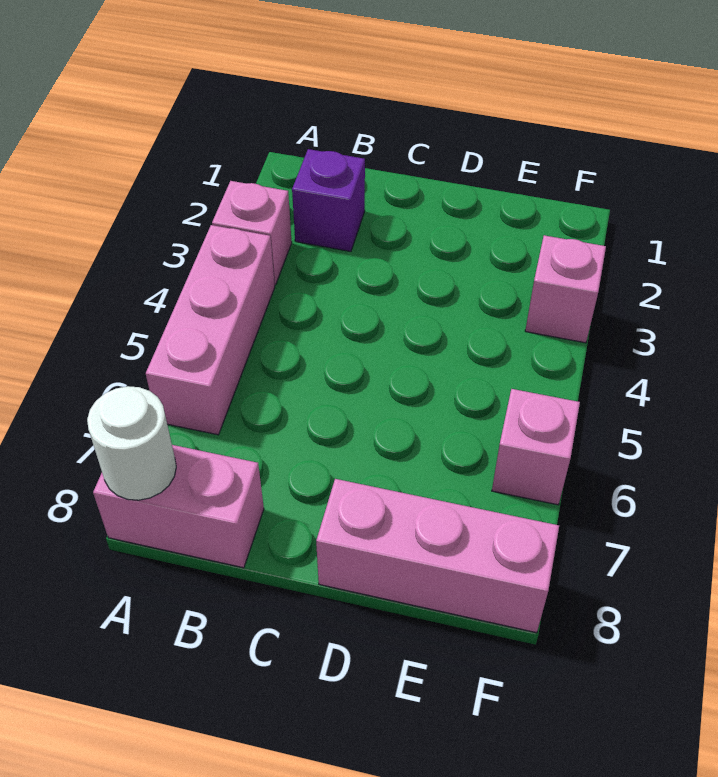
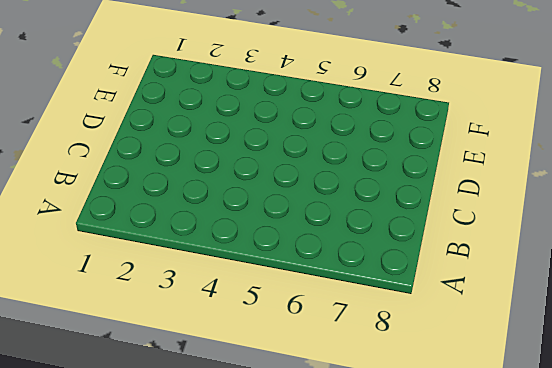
none -> pink 1x1 brick [212,181,292,285]
none -> pink 1x3 brick [146,225,275,435]

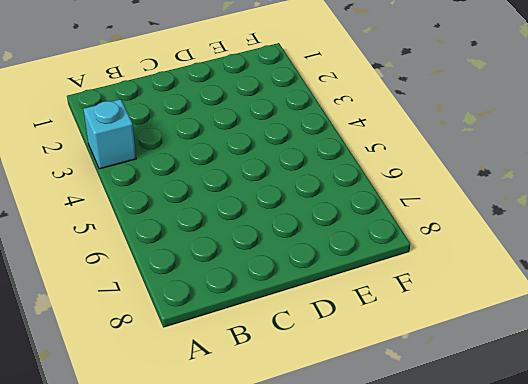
cyan 1x1 brick [84,99,136,169] -> pink 1x1 brick [212,181,292,285]
none -> pink 1x3 brick [146,225,275,435]
none -> pink 1x2 brick [93,445,264,568]

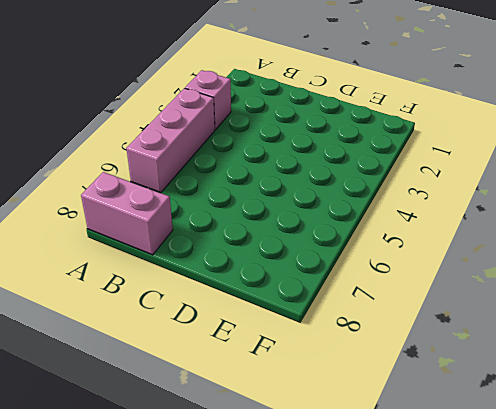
none -> purple 1x1 brick [292,149,365,251]
none -> pink 1x3 brick [316,479,559,633]

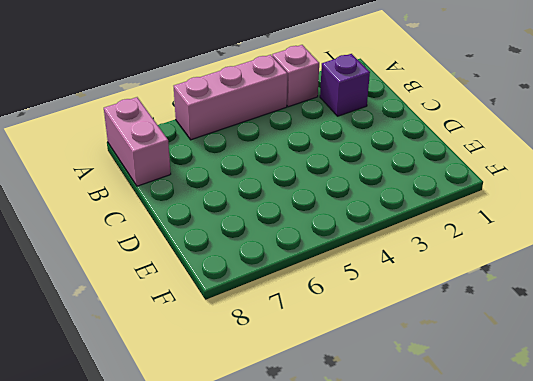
none -> pink 1x3 brick [316,479,559,633]
none -> pink 1x1 brick [525,235,606,343]

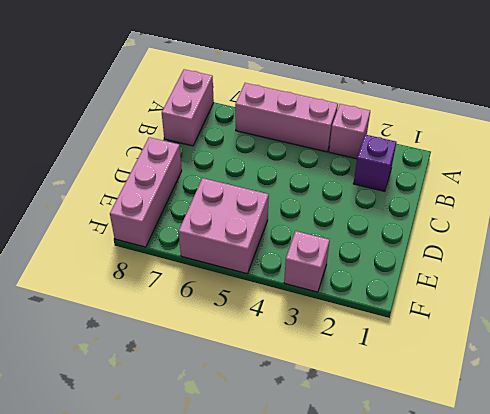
pink 2x2 brick [179,178,269,274] -> pink 1x1 brick [492,389,580,505]
none -> white 1x1 round brick [87,386,176,500]

